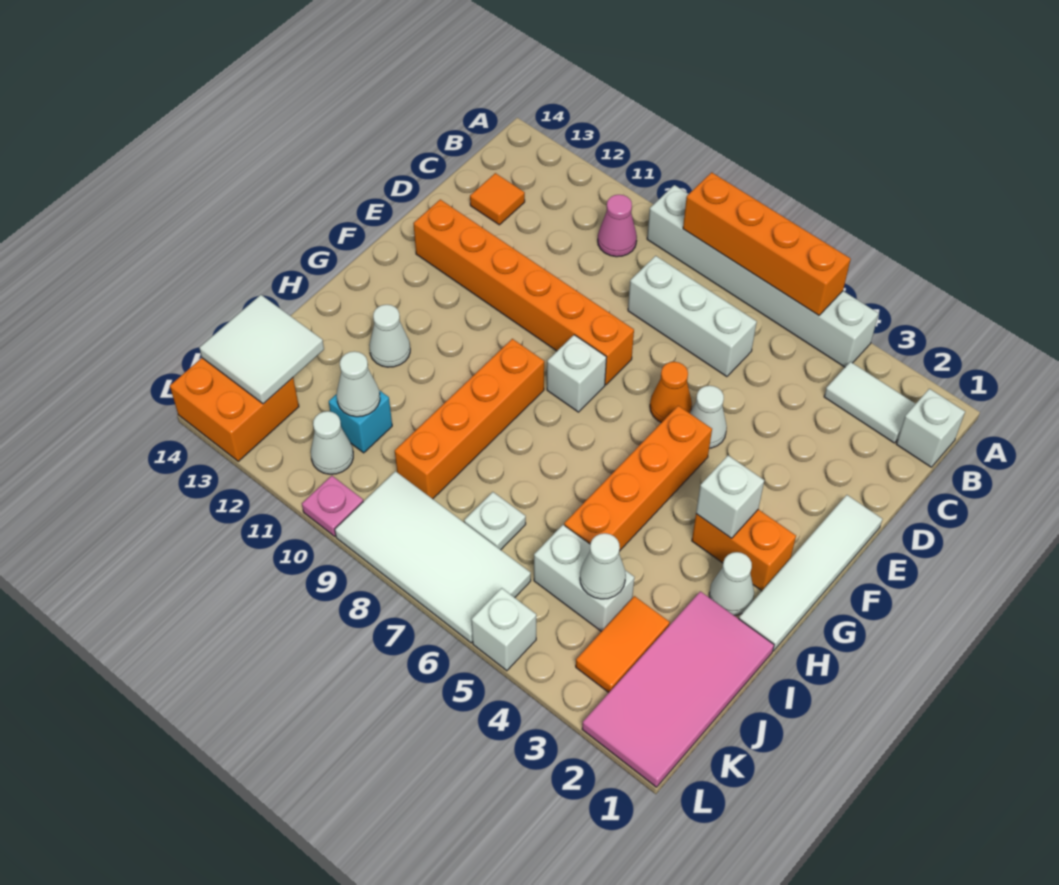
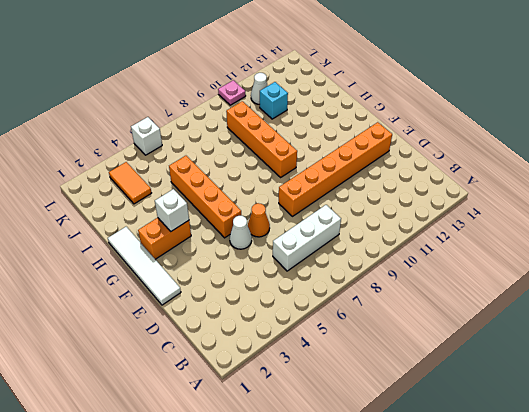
none -> white 1x6 brick [647,185,879,367]
none -> white 1x1 brick [896,389,965,467]
none -> white 1x2 tile [824,362,915,443]
none -> pink 1x1 cone [598,195,637,257]

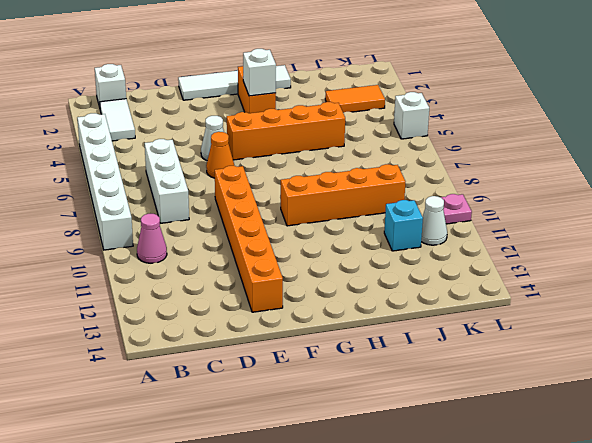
none -> orange 1x1 tile [470,173,525,225]
none -> white 1x1 brick [547,335,607,412]
none -> white 1x1 cone [709,552,754,615]
none -> white 1x1 cone [369,305,410,367]

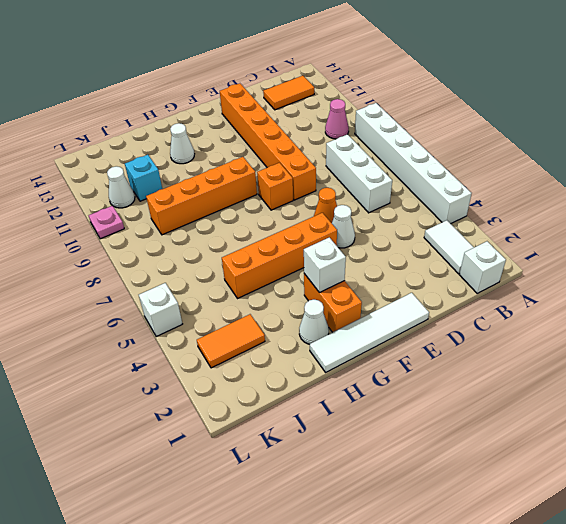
orange 1x2 tile [263,76,314,110] -> orange 1x1 tile [470,173,525,225]
orange 1x1 brick [257,163,293,210] -> white 1x1 brick [547,335,607,412]
none -> pink 2x4 tile [582,591,774,787]
none -> white 1x2 brick [534,525,634,632]
none -> white 1x1 plate [464,492,526,550]
none -> white 2x4 tile [335,471,531,643]

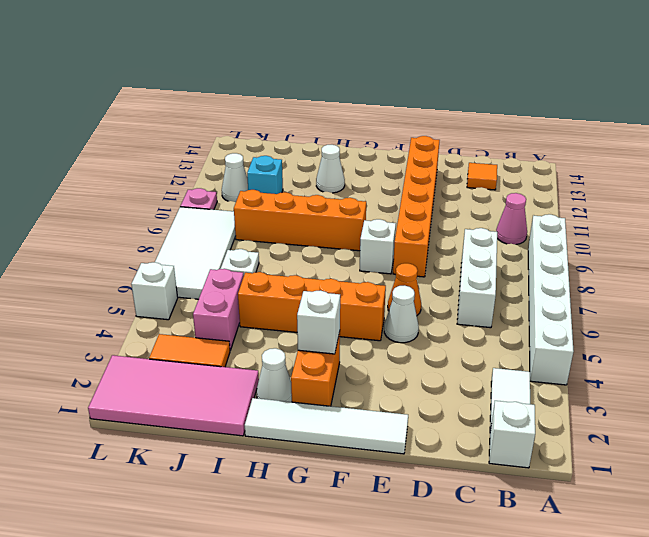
pink 1x2 brick [193,269,244,350] -> white 1x2 brick [534,525,634,632]
none -> orange 2x2 brick [170,358,299,461]
none -> orange 1x4 brick [683,172,851,315]
none -> white 1x1 cone [580,533,626,599]
none -> white 1x1 cone [337,351,380,417]

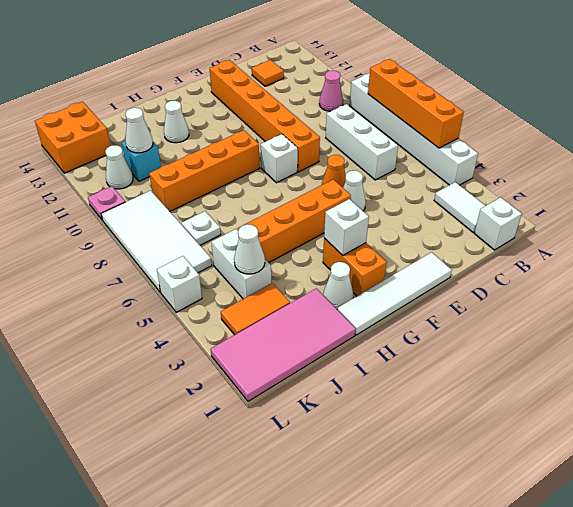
none -> white 2x2 tile [199,295,324,404]

